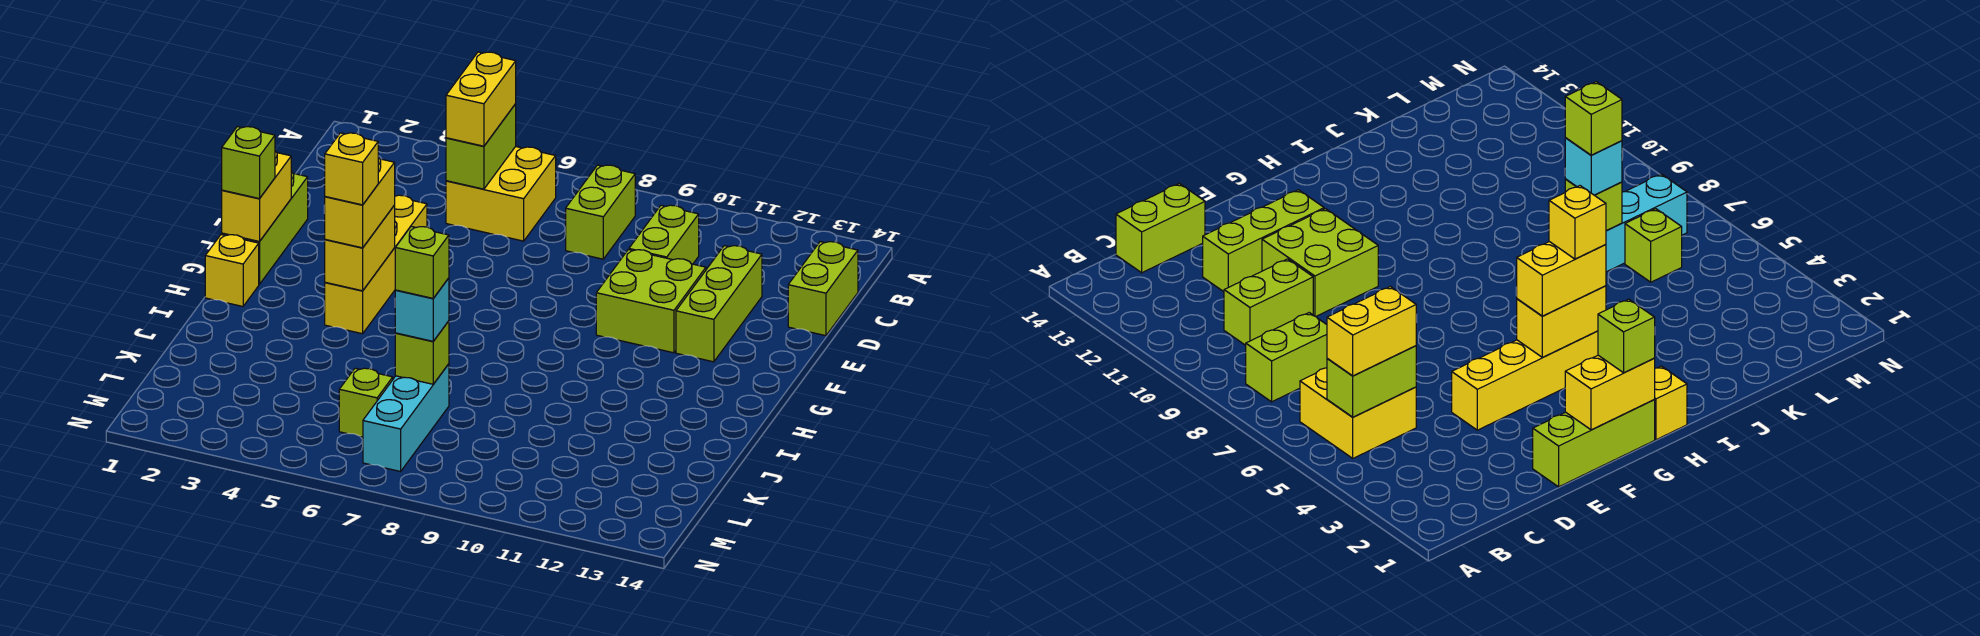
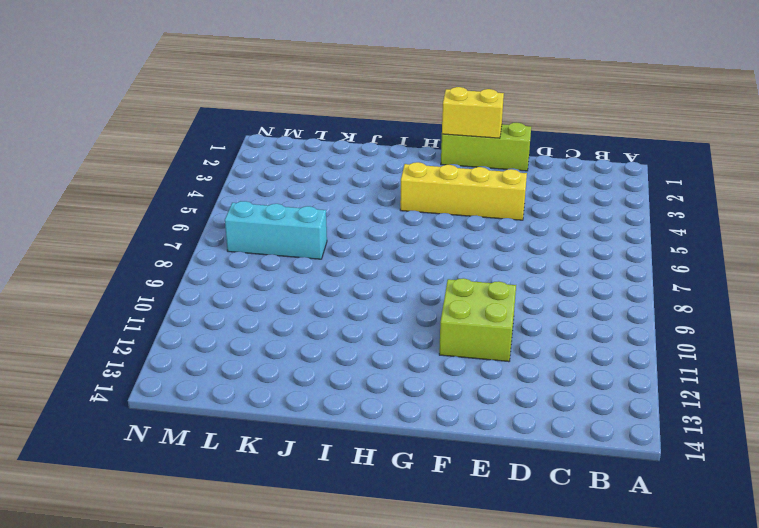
none -> yellow 2x2 brick [446,146,556,241]
none -> lime 1x2 brick [566,165,635,259]
none -> lime 1x2 brick [629,205,699,264]

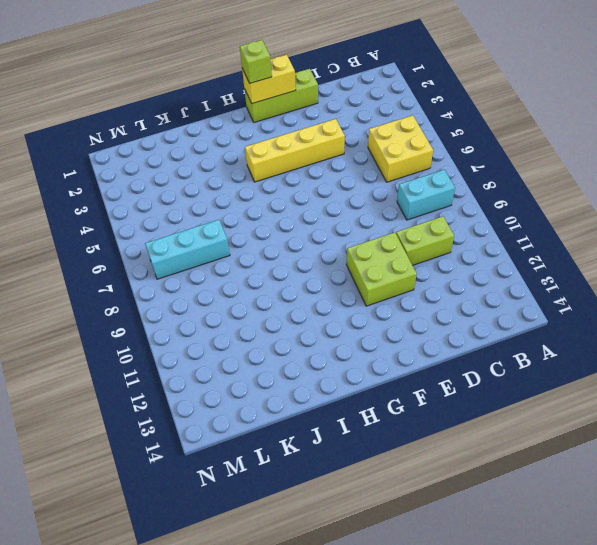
cyan 1x2 brick [397,170,455,220] -> lime 1x2 brick [566,165,635,259]
none -> lime 1x2 brick [788,242,858,336]
none -> lime 1x3 brick [676,246,762,362]
none -> yellow 1x1 brick [205,235,259,306]

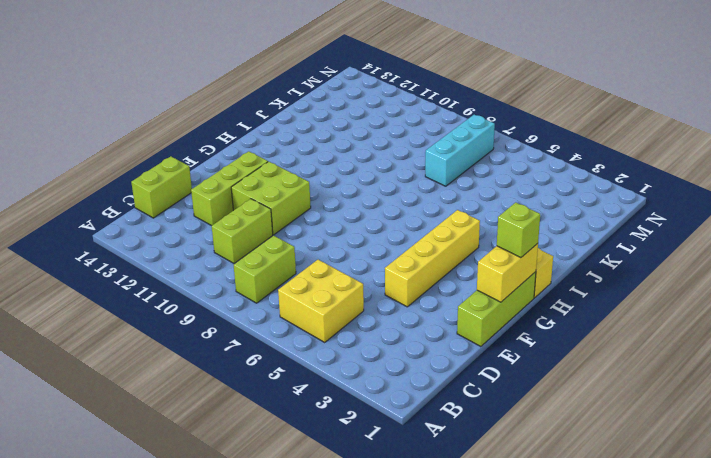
none -> lime 1x1 brick [339,368,393,437]
none -> lime 1x2 brick [446,104,516,189]
none -> yellow 1x2 brick [325,205,395,291]

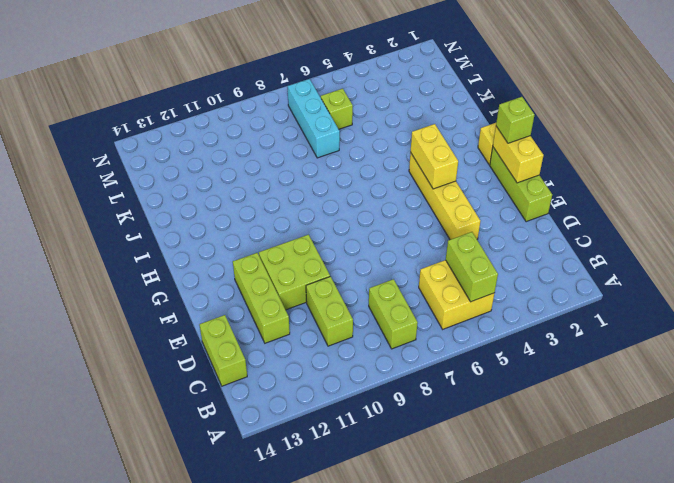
none -> lime 1x1 brick [395,321,449,384]
none -> yellow 1x2 brick [446,52,516,146]
none -> yellow 1x2 brick [324,157,395,248]

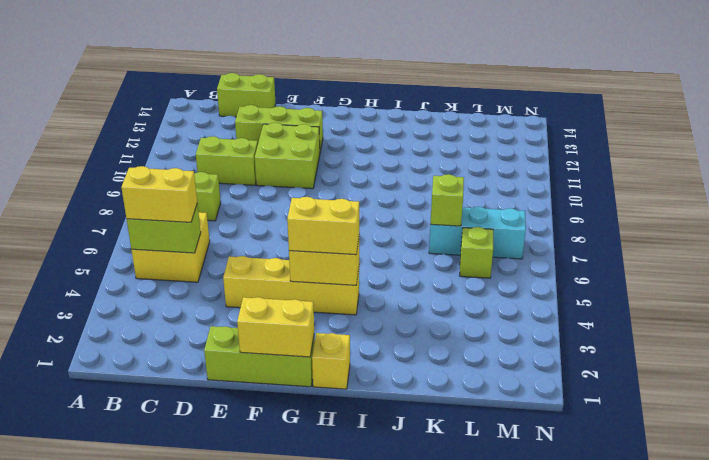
none -> lime 1x1 brick [222,127,275,199]
none -> cyan 1x1 brick [395,278,449,341]
none -> yellow 1x1 brick [325,133,378,205]

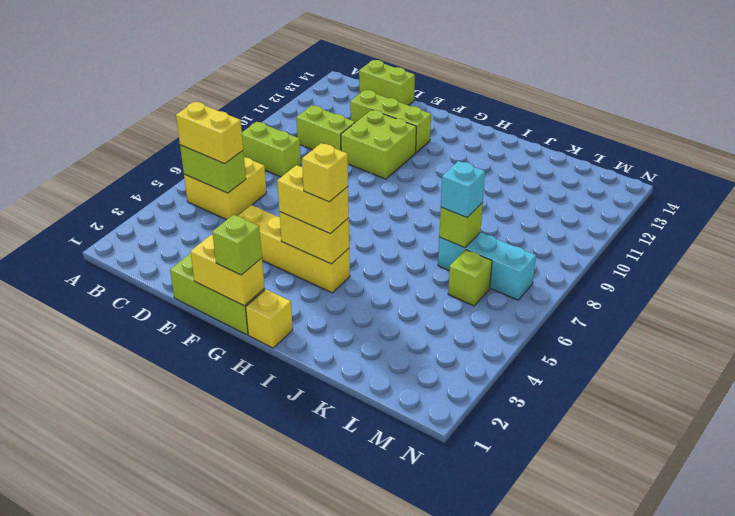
none -> lime 1x1 brick [395,227,449,298]

